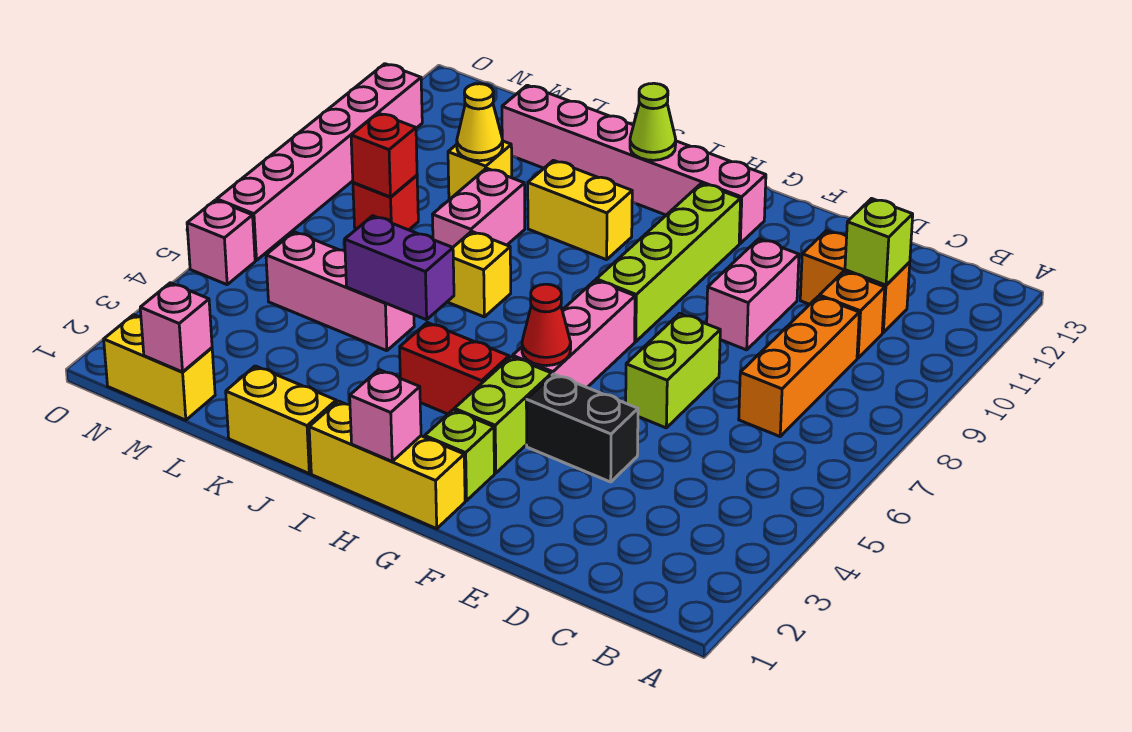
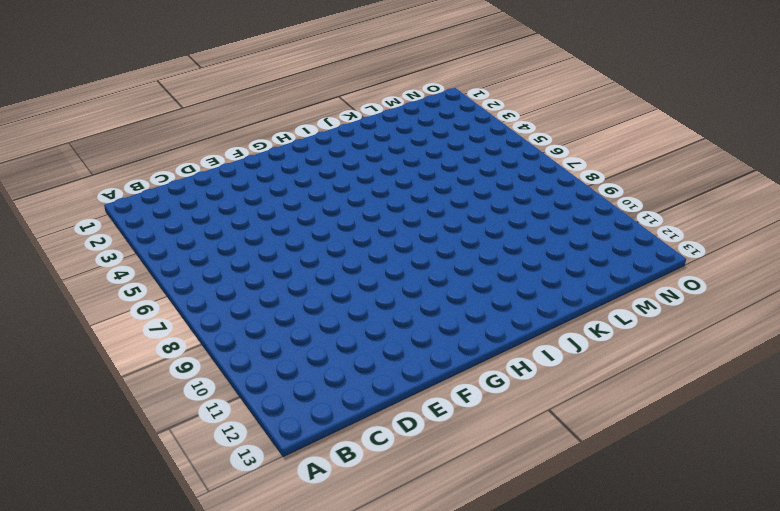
none -> orange 1x3 brick [739,296,859,436]
none -> orange 1x1 brick [819,271,885,358]
none -> orange 1x2 brick [800,231,910,333]
none -> black 1x2 brick [526,374,638,482]

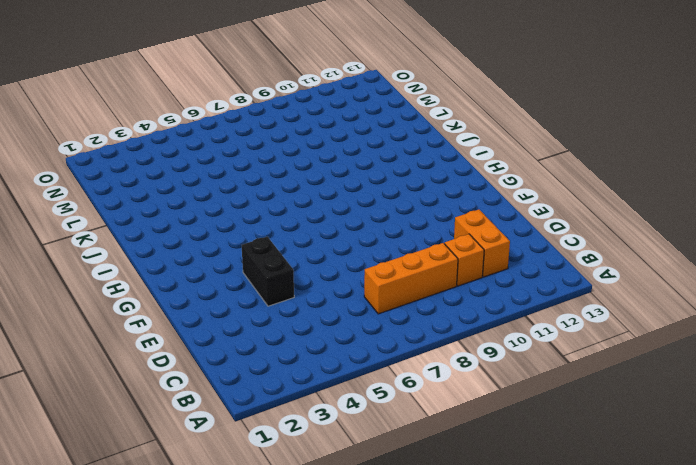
none -> lime 1x2 brick [626,313,720,428]
none -> pink 1x2 brick [707,239,799,350]
none -> yellow 1x3 brick [309,401,465,529]
none -> lime 1x1 brick [425,410,494,501]

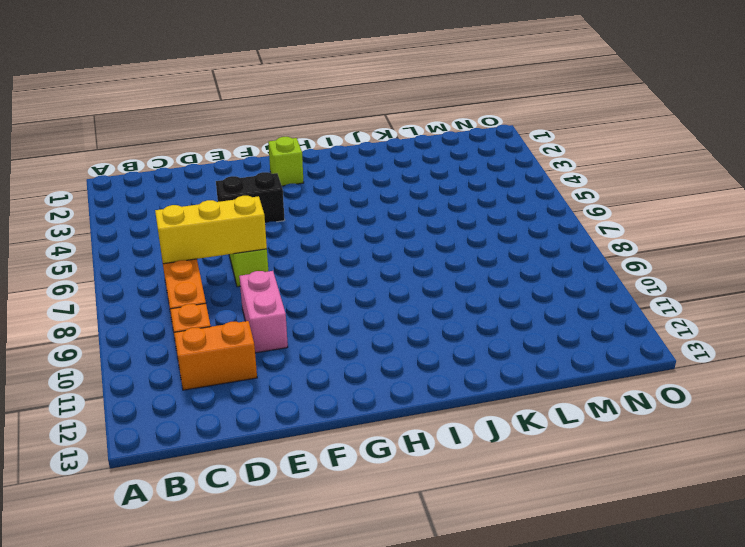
yellow 1x3 brick [155,196,267,264] -> yellow 1x3 brick moved to [309,401,465,529]
none -> lime 1x2 brick [454,357,552,473]
none -> pink 1x3 brick [513,280,635,387]
none -> lime 1x4 brick [596,183,741,342]
none -> pink 1x6 brick [502,85,766,243]

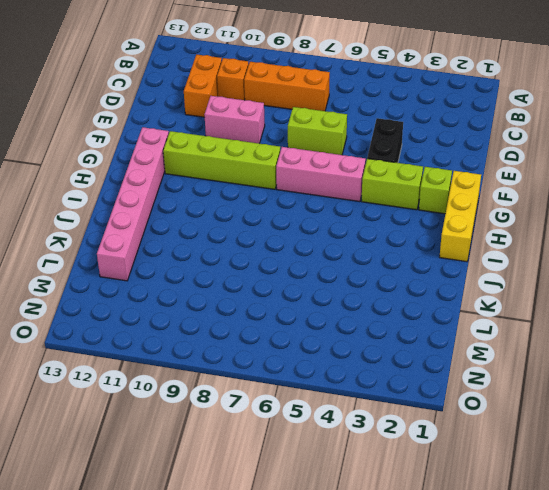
none -> red 1x2 brick [400,323,509,414]
none -> yellow 1x2 brick [528,160,632,260]
none -> yellow 1x2 brick [226,366,336,473]
none -> yellow 1x1 brick [448,231,511,317]

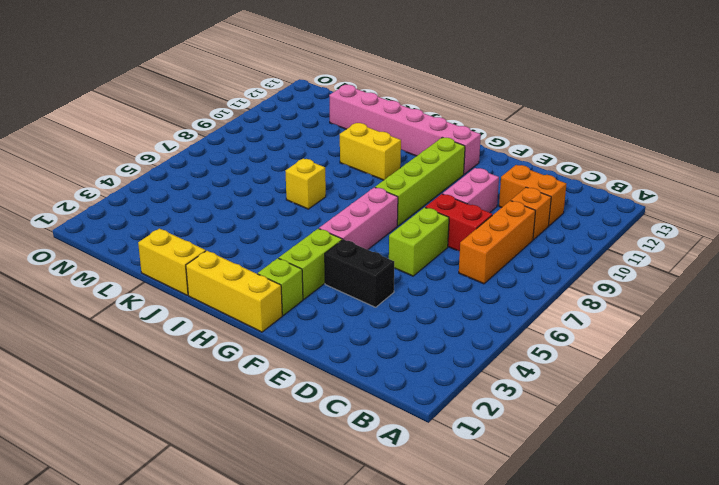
red 1x2 brick [425,194,492,251] -> red 1x2 brick moved to [400,323,509,414]
none -> pink 1x3 brick [266,232,414,351]
none -> pink 1x2 brick [432,168,525,247]
none -> yellow 1x1 brick [448,141,512,199]
none -> yellow 1x2 brick [104,315,215,420]

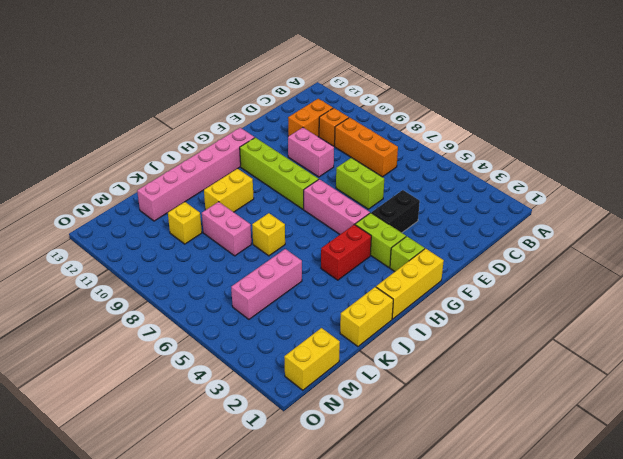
none -> red 1x1 brick [353,175,418,230]
none -> pink 1x1 brick [187,200,255,285]
none -> pink 1x6 brick [217,64,422,260]
none -> lime 1x1 brick [845,199,913,285]

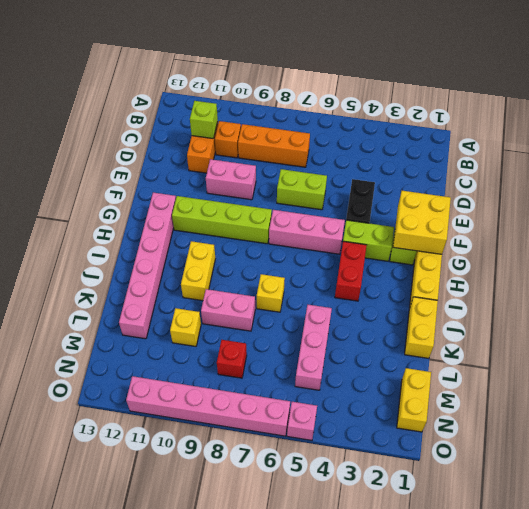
yellow 2x2 brick [393,191,451,254] -> none
none -> red 1x1 cone [522,284,571,366]
none -> pink 1x1 brick [350,370,421,461]
none -> lime 1x1 cone [630,83,676,160]
none -> purple 1x2 brick [345,216,454,320]

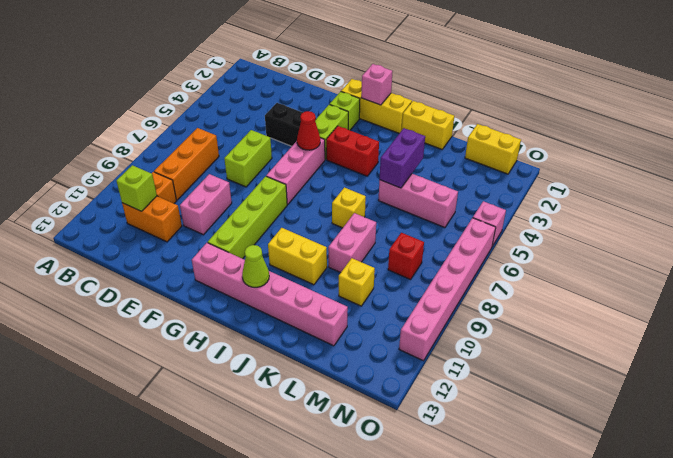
purple 1x2 brick [380,128,425,188] -> purple 1x2 brick turned to [345,216,454,320]
none -> yellow 1x1 cone [457,84,503,161]
none -> pink 1x1 brick [140,283,212,372]
none -> red 1x1 brick [351,113,417,197]

